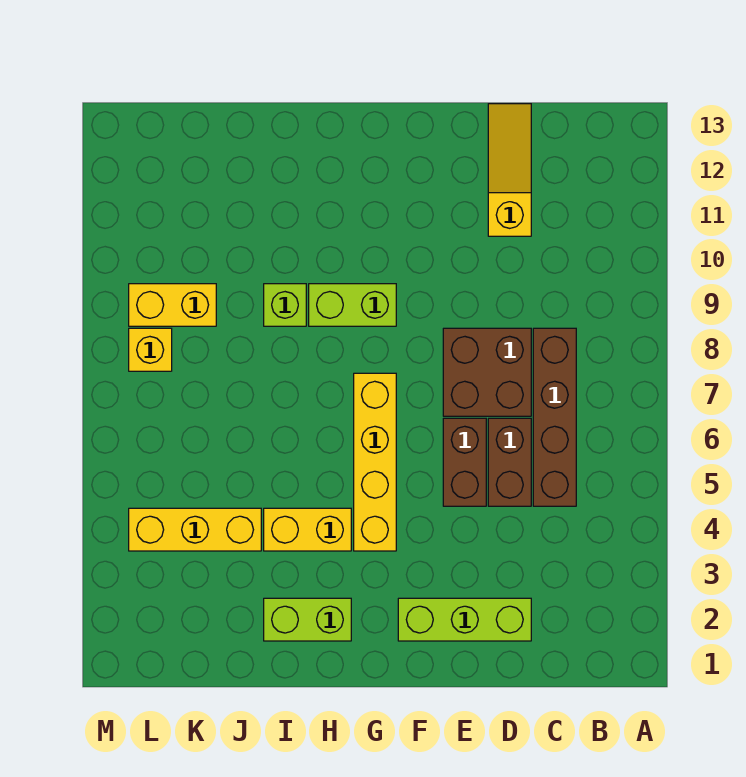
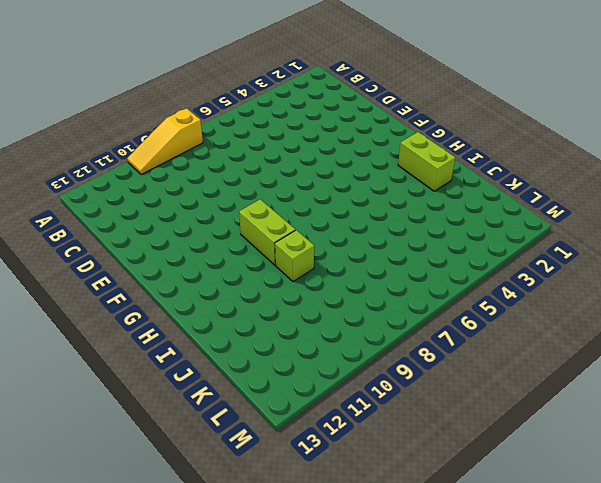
yellow 1x3 slope [127,108,203,175] -> yellow 1x3 slope moved to [488,104,531,236]
none -> brown 1x4 brick [533,328,576,506]
none -> lime 1x3 brick [398,598,531,641]
none -> brown 1x2 brick [488,418,531,506]

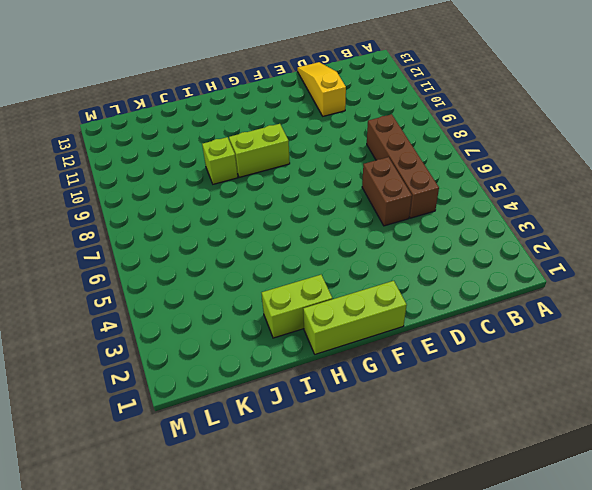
lime 1x3 brick [303,281,407,354] -> lime 1x3 brick moved to [398,598,531,641]
none -> brown 2x2 brick [443,328,531,416]
none -> brown 1x2 brick [443,418,486,506]
none -> yellow 1x4 brick [354,373,396,551]

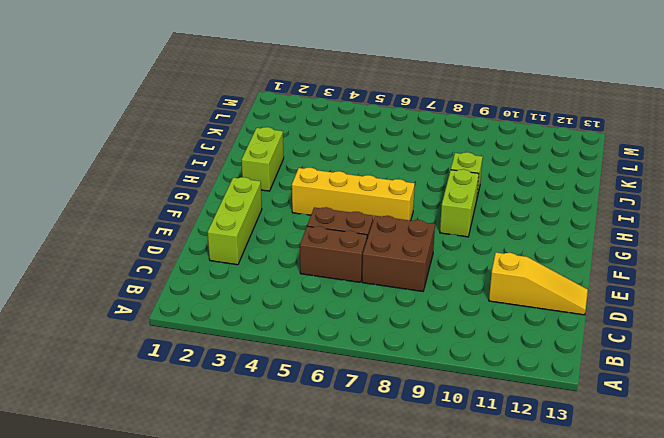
none -> brown 1x4 brick [533,328,576,506]
none -> yellow 1x2 brick [264,508,351,551]
none -> yellow 1x3 brick [129,508,261,551]

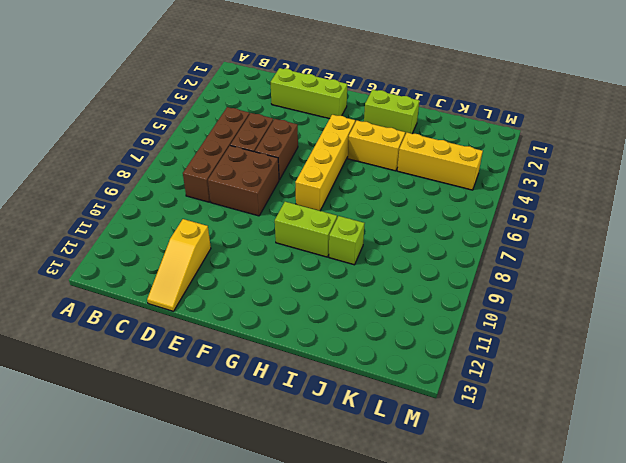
none -> yellow 1x2 brick [129,284,216,326]
none -> yellow 1x1 brick [129,328,172,371]

